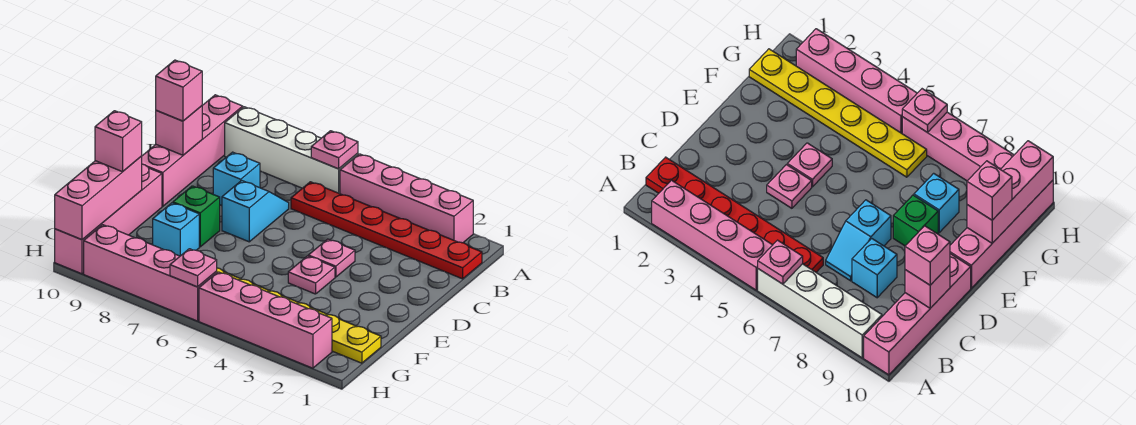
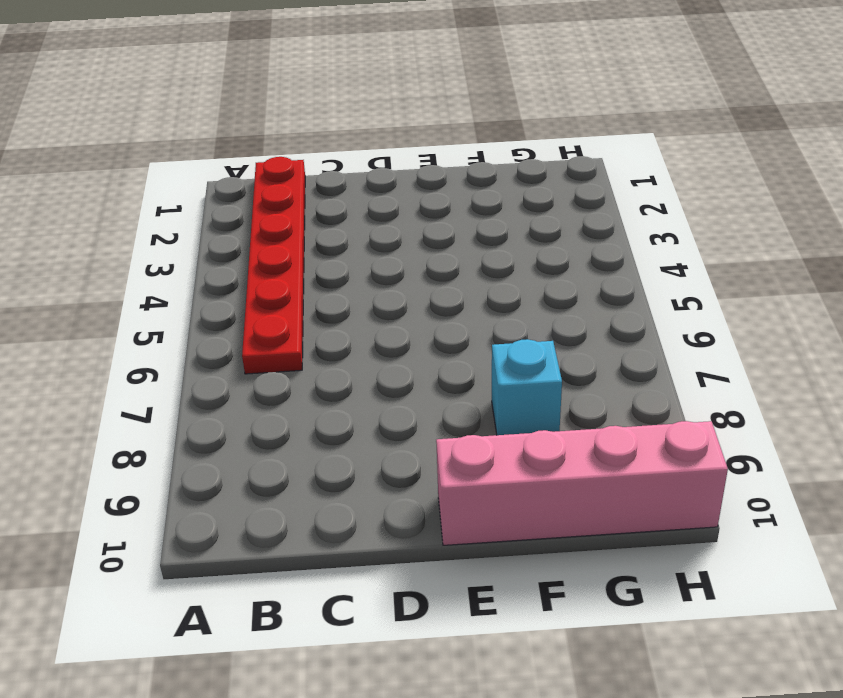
none -> pink 1x4 brick [340,154,473,243]
none -> white 1x4 brick [225,107,358,194]
none -> pink 1x4 brick [142,95,243,206]

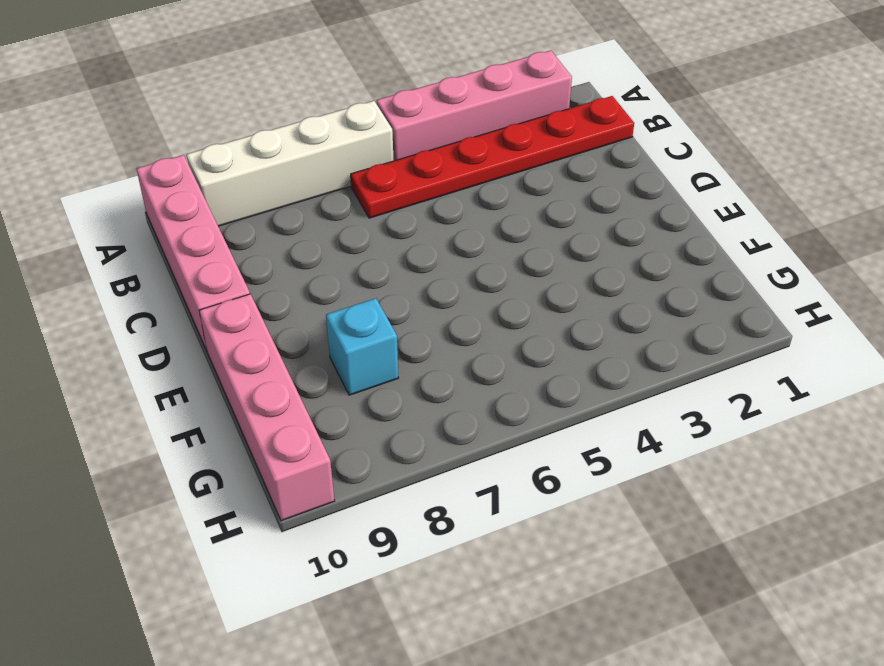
none -> cyan 1x2 slope [222,180,289,242]
none -> cyan 1x1 brick [213,152,260,206]
none -> pink 1x1 plate [308,239,355,277]

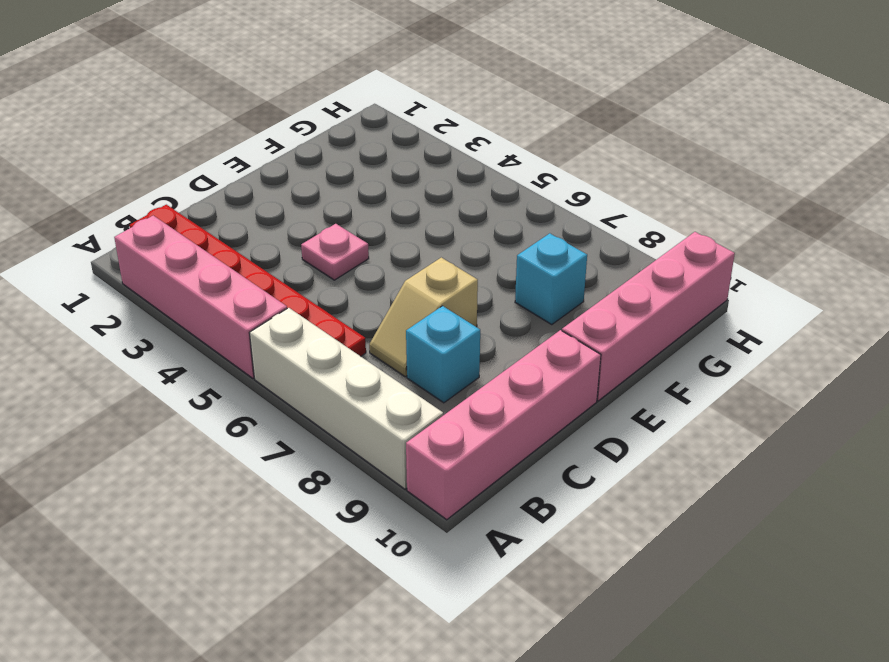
tan 1x2 slope [369,257,478,377] -> cyan 1x2 slope [222,180,289,242]
none -> pink 1x1 plate [288,256,335,294]
none -> green 1x1 brick [173,186,220,247]
none -> yellow 1x6 plate [217,268,381,363]

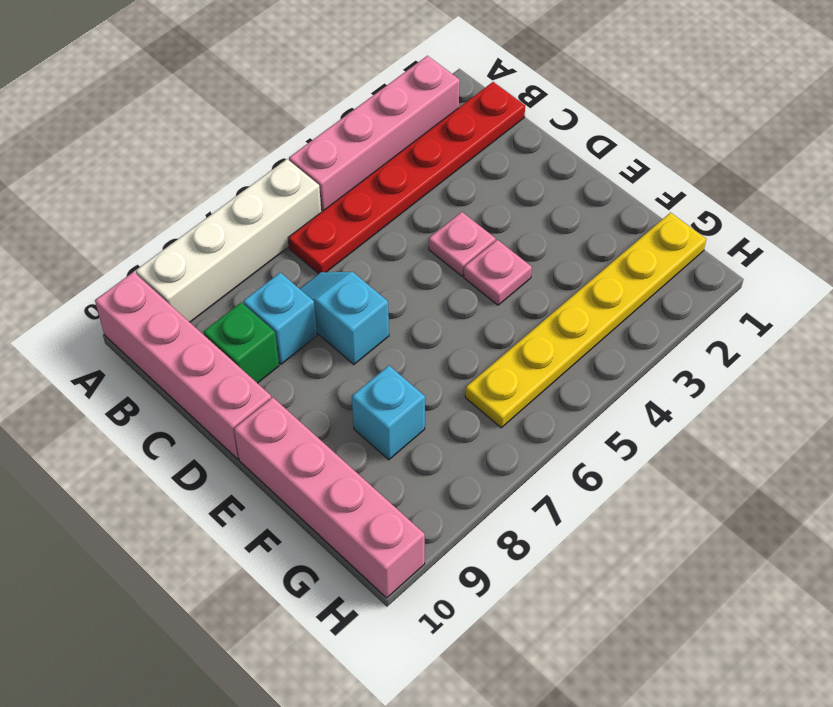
green 1x1 brick [203,302,279,383] -> green 1x1 brick moved to [173,186,220,247]
none -> pink 1x4 brick [199,272,332,368]
none -> pink 1x4 brick [84,225,217,321]
none -> pink 1x1 plate [311,131,358,169]

